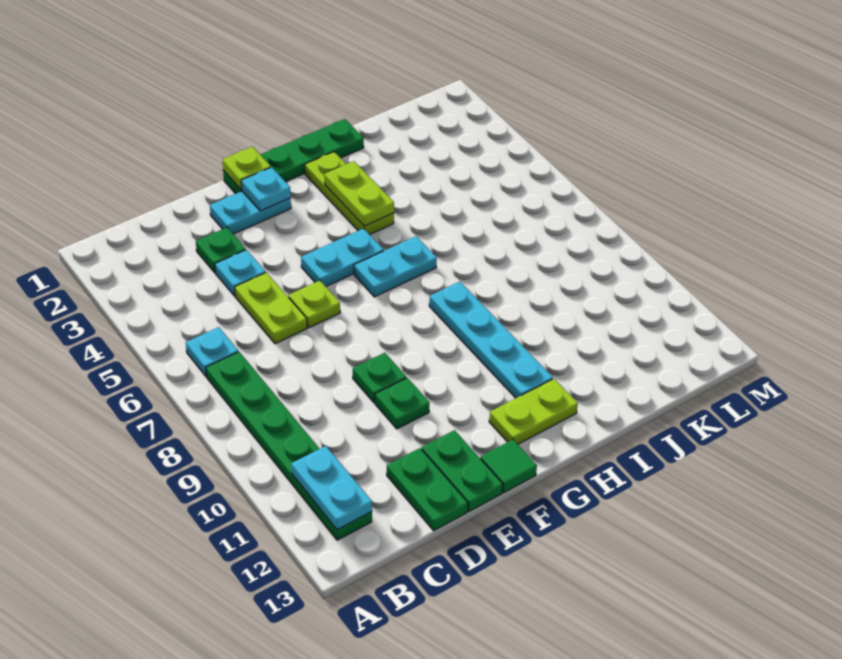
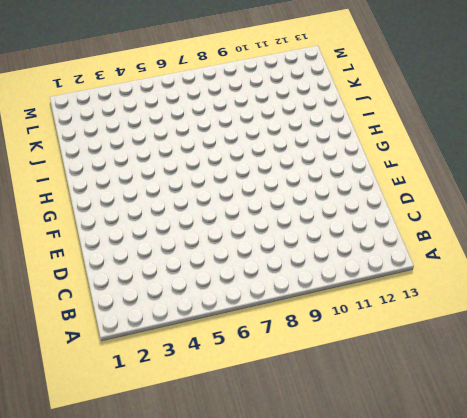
none -> cyan 1x1 plate [186,327,238,376]
none -> green 1x6 plate [206,352,372,540]
none -> green 1x1 plate [196,228,246,273]

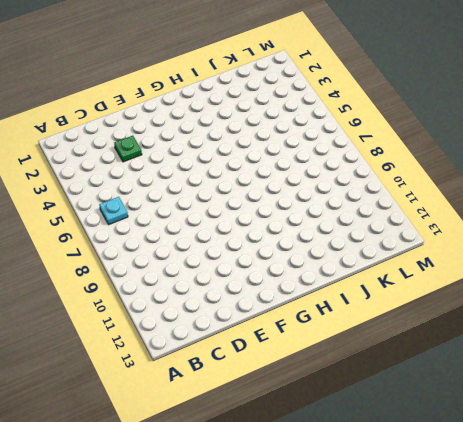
none -> green 1x6 plate [206,352,372,540]
none -> cyan 1x1 plate [215,250,266,296]
none -> lime 1x2 plate [235,272,307,344]

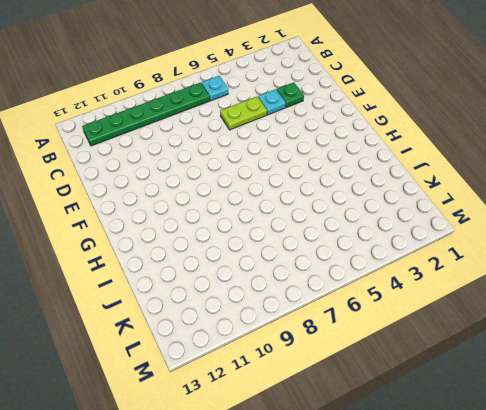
none -> green 1x2 plate [387,448,468,531]
none -> cyan 1x2 plate [210,191,291,234]
none -> lime 1x1 plate [289,281,340,328]

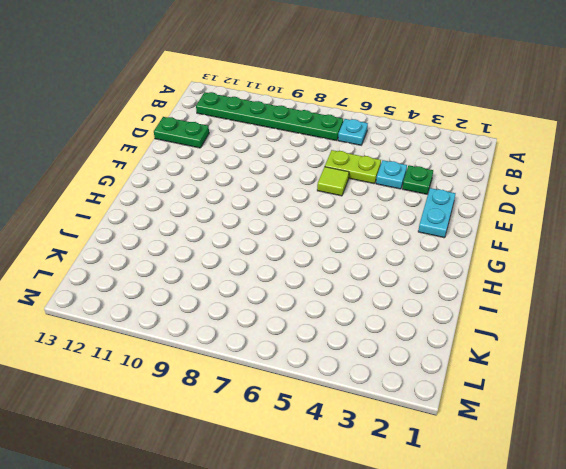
lime 1x1 tile [317,167,349,196] -> lime 1x1 plate [289,281,340,328]
none -> green 1x1 plate [353,353,406,403]
none -> green 1x1 plate [375,378,430,429]
none -> green 1x2 plate [422,430,503,512]

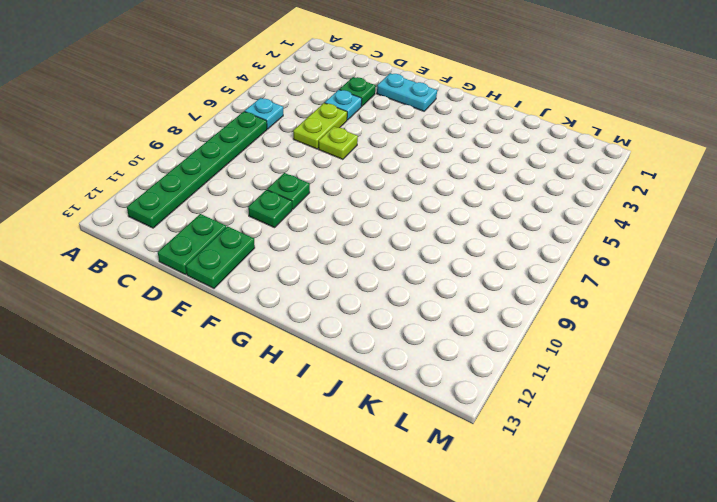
none -> green 1x4 plate [223,119,364,194]
none -> cyan 1x2 plate [301,229,384,286]
none -> green 1x1 tile [480,440,537,493]

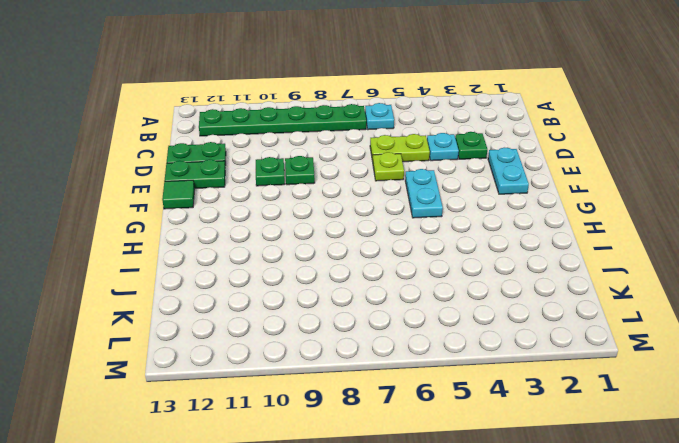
none -> green 1x4 plate [223,119,364,194]
none -> cyan 1x2 plate [354,236,437,297]
none -> lime 1x2 plate [489,379,578,444]

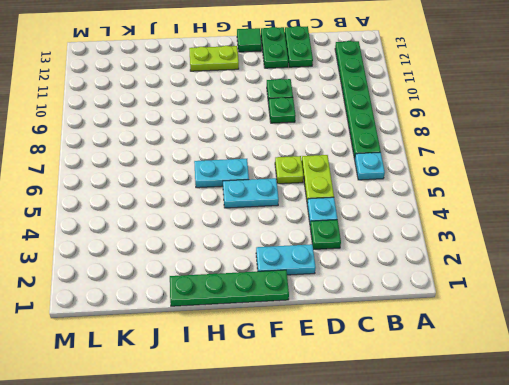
none -> lime 1x3 plate [305,152,394,235]
none -> cyan 1x4 plate [429,282,553,398]
none -> cyan 1x2 plate [291,446,372,530]

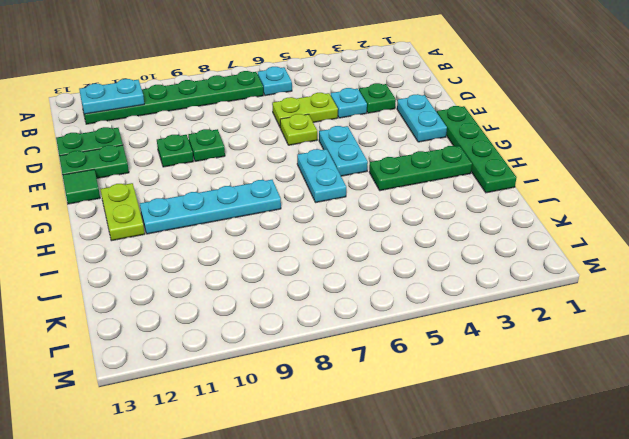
green 1x3 plate [369,146,472,191] -> lime 1x3 plate [305,152,394,235]
none -> lime 1x1 plate [222,147,271,190]
none -> cyan 1x1 plate [241,167,291,211]
none -> lime 1x2 plate [324,161,394,226]

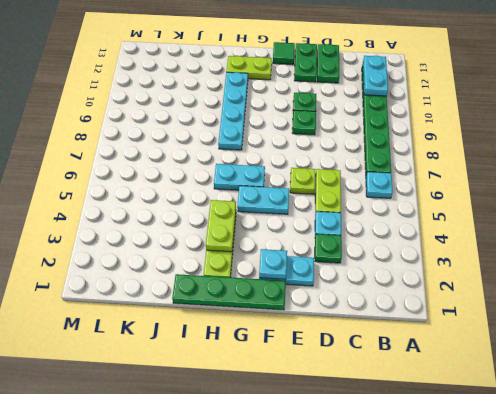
none -> lime 1x1 plate [222,147,271,190]

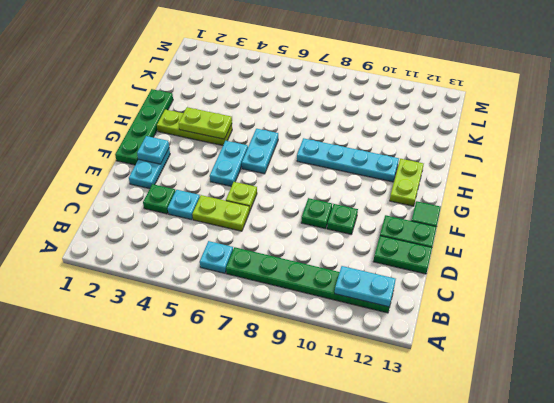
none -> lime 1x1 plate [222,147,271,190]

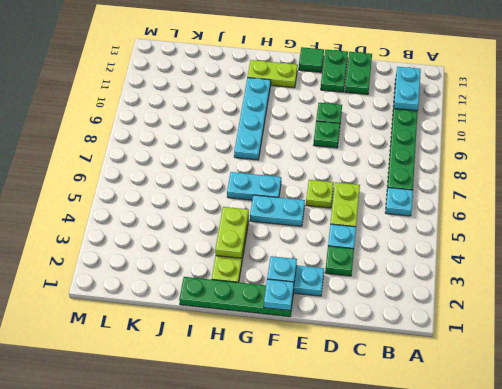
cyan 1x1 plate [264,279,294,311] -> lime 1x1 plate [222,147,271,190]

